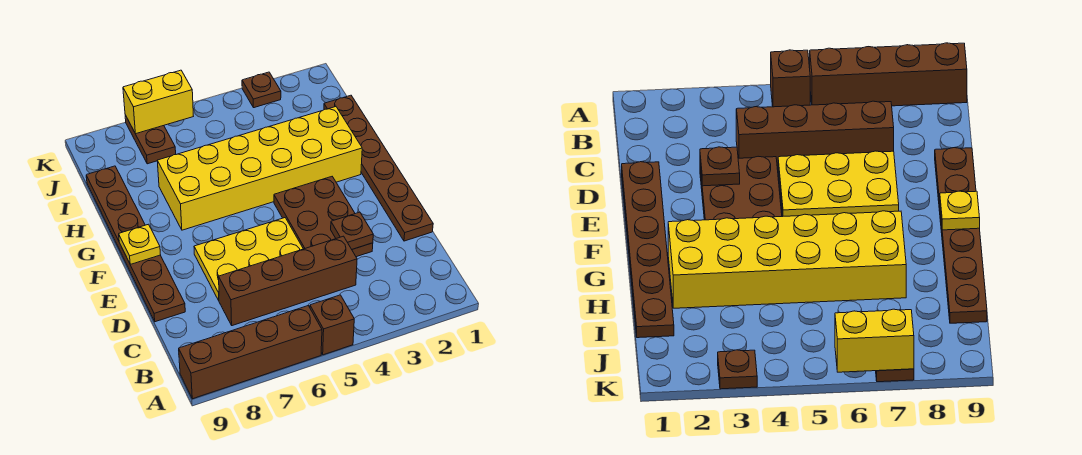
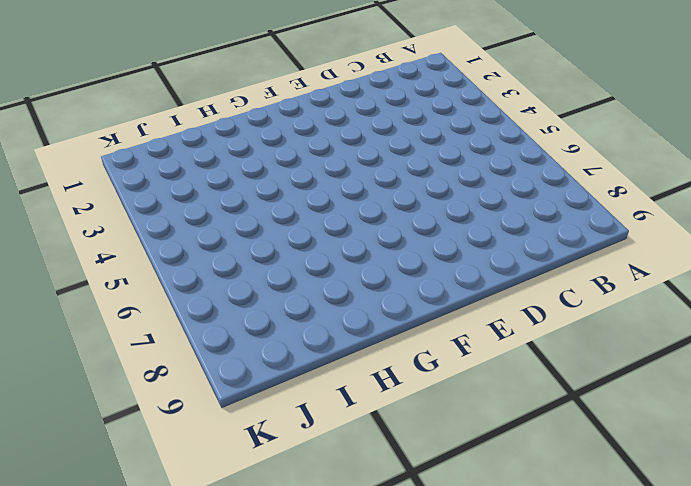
none -> brown 1x1 brick [310,295,354,355]
none -> brown 1x4 brick [179,306,322,399]
none -> brown 1x4 brick [219,236,357,326]

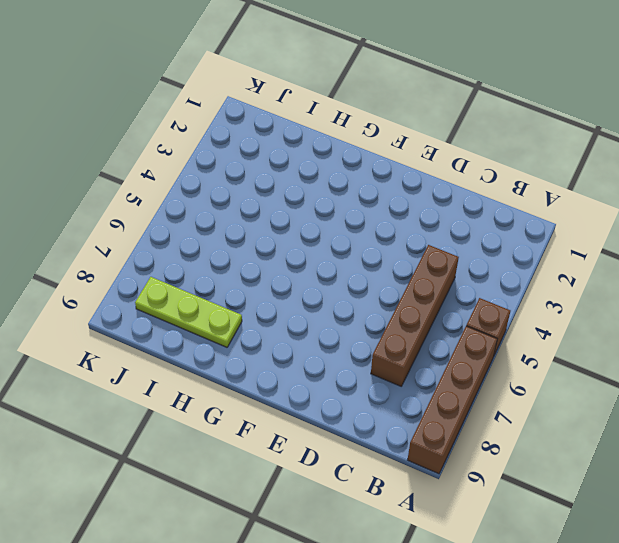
lime 1x3 plate [135,277,242,347] -> none
none -> brown 1x6 plate [324,95,433,241]
none -> brown 2x3 plate [274,177,373,257]
none -> yellow 2x3 plate [194,218,303,300]

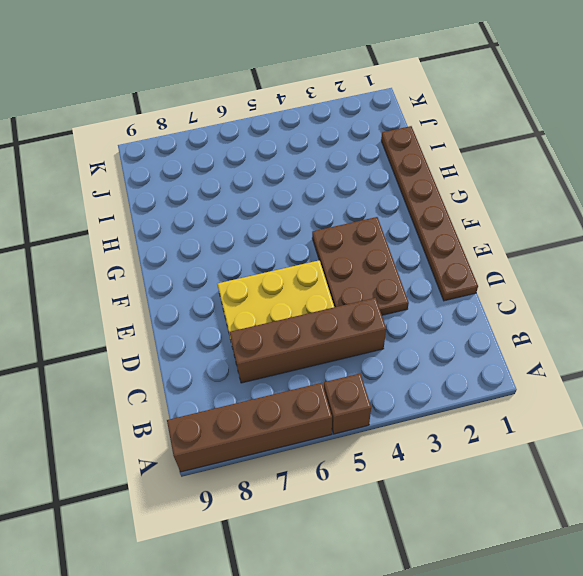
none -> brown 1x6 plate [86,166,185,322]
none -> yellow 2x6 brick [157,107,362,230]
none -> brown 1x2 plate [125,115,176,164]

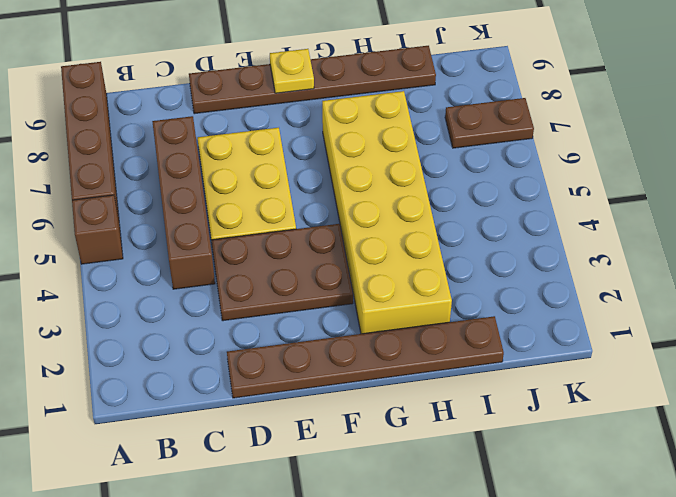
none -> brown 1x1 plate [242,72,281,108]
none -> brown 1x1 plate [331,212,373,249]
none -> yellow 1x2 brick [123,70,193,134]

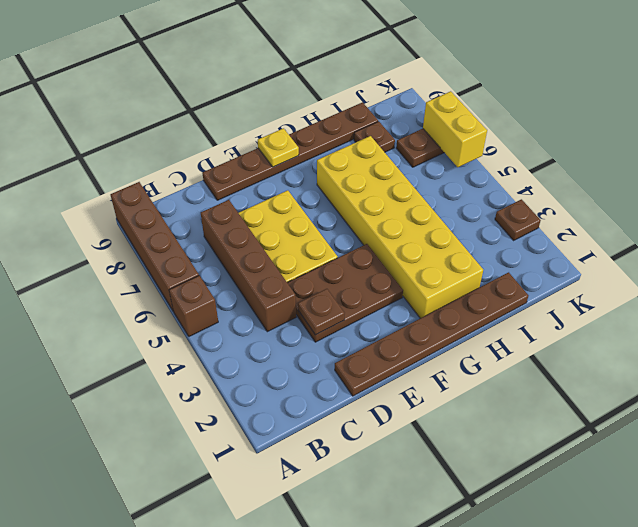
brown 1x1 plate [354,121,395,152] -> none

